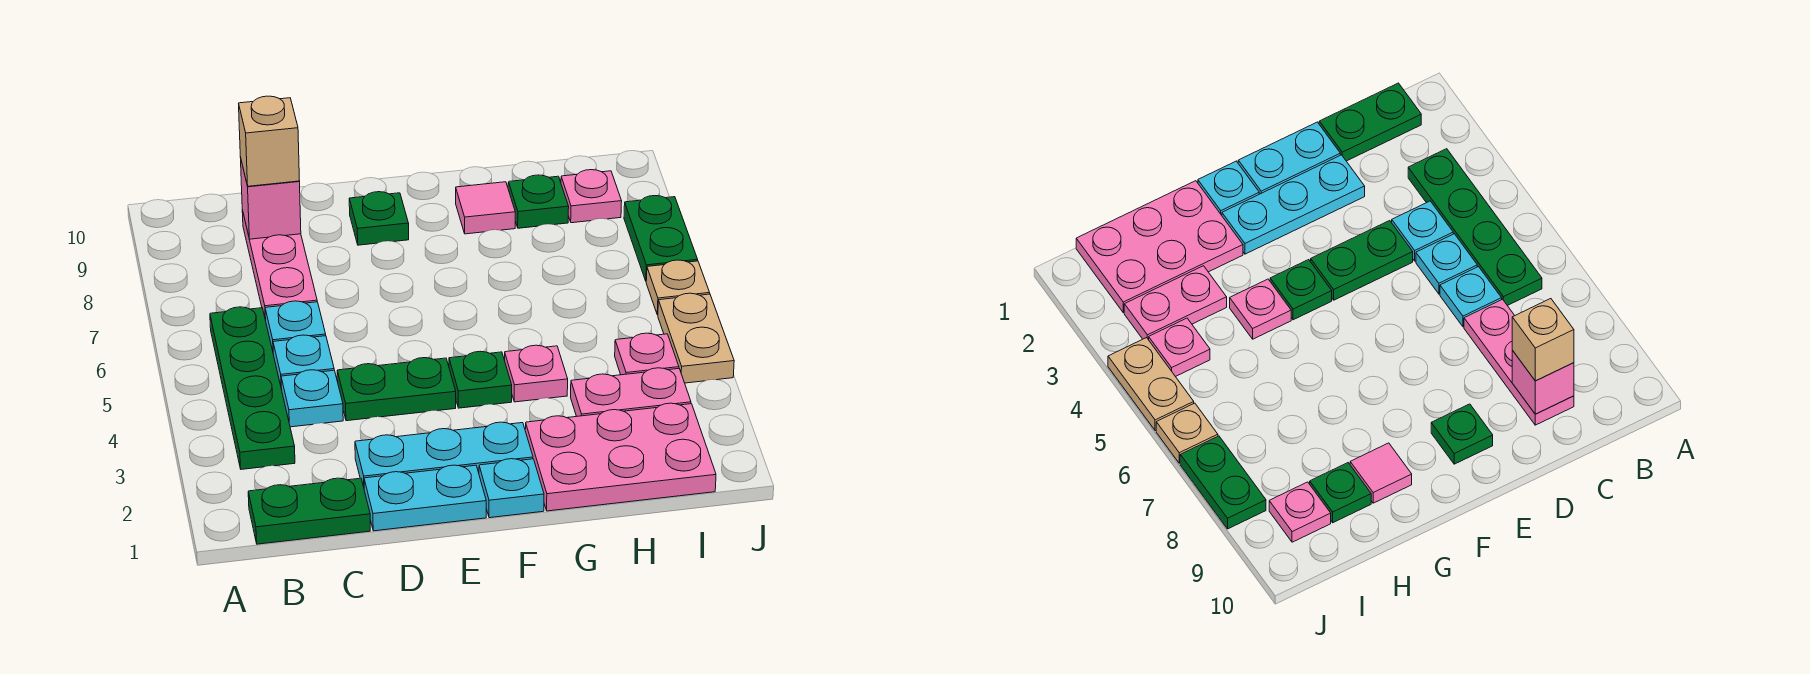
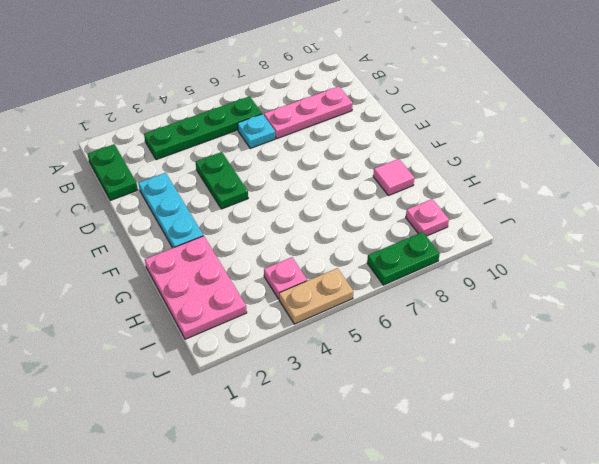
none -> cyan 1x1 plate [281,370,343,427]
none -> cyan 1x1 plate [273,335,334,389]
none -> cyan 1x2 plate [364,465,486,531]

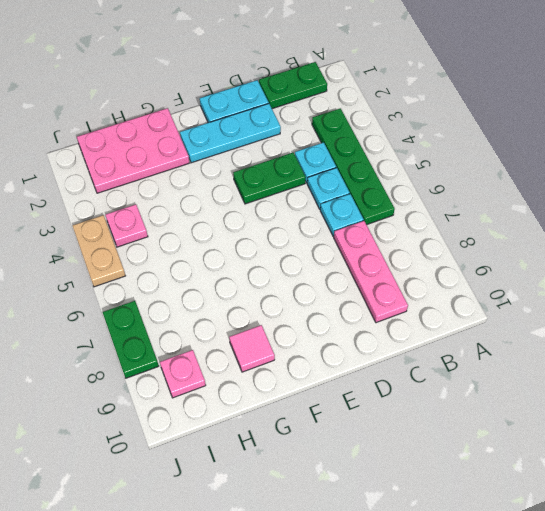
none -> green 1x1 plate [349,192,409,245]
none -> cyan 1x1 plate [479,459,544,518]
none -> green 1x1 plate [449,351,512,408]

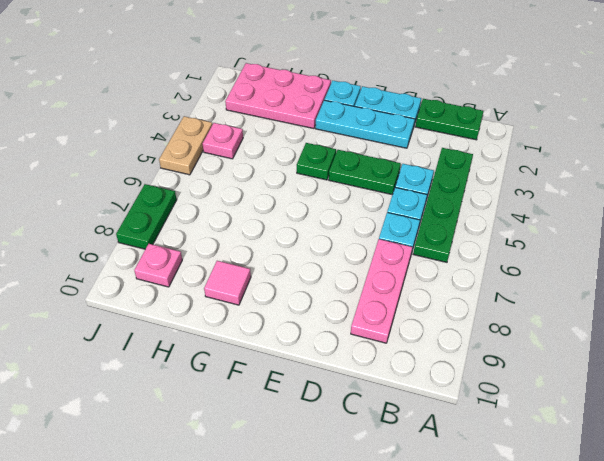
none -> green 1x1 plate [349,192,409,245]
none -> pink 1x1 plate [505,345,568,402]
none -> pink 1x2 plate [571,368,691,416]

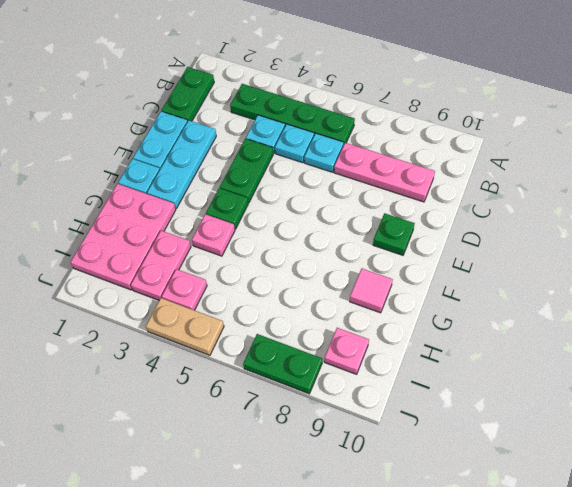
none -> green 1x1 plate [508,175,569,228]
none -> tan 1x1 plate [646,260,710,315]
none -> pink 1x1 brick [240,157,301,239]

